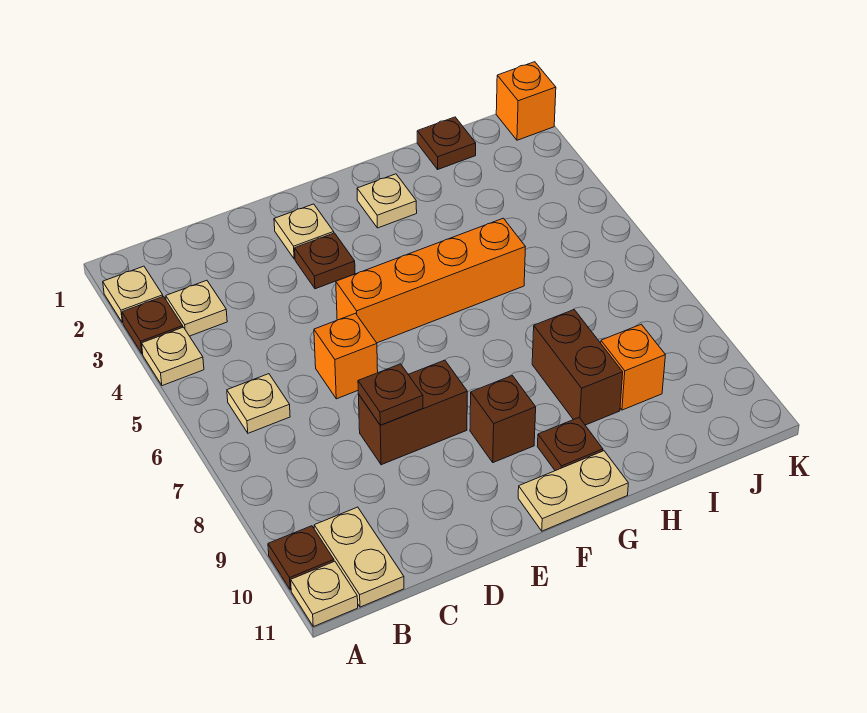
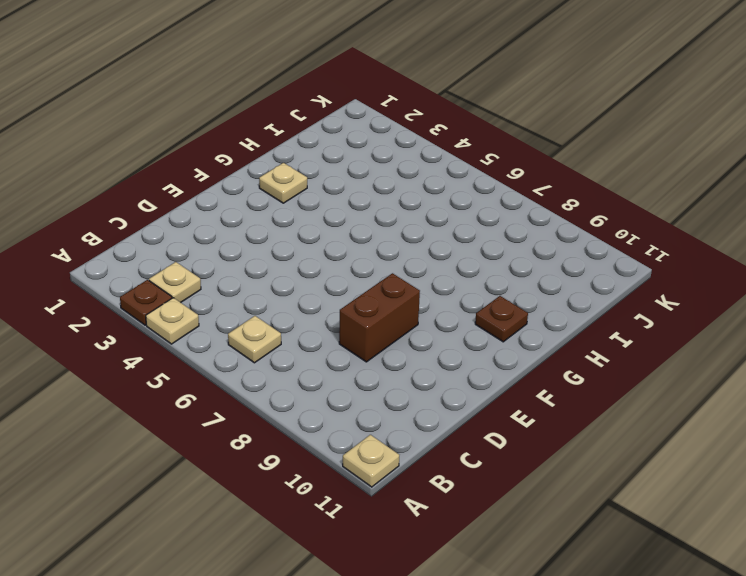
none -> tan 1x1 plate [103,266,163,323]
none -> brown 1x1 plate [268,526,334,590]
none -> tan 1x2 plate [314,507,404,607]

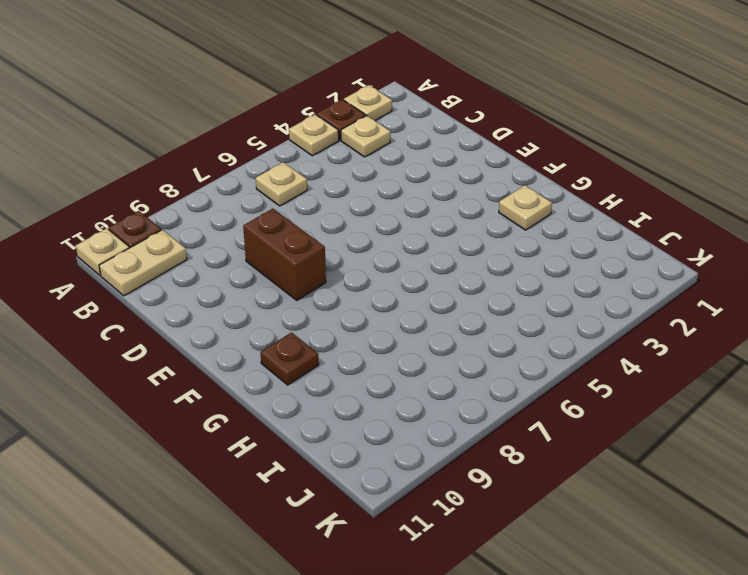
none -> orange 1x1 brick [314,313,378,399]
none -> tan 1x1 plate [274,204,334,259]
none -> brown 1x1 plate [295,233,355,289]

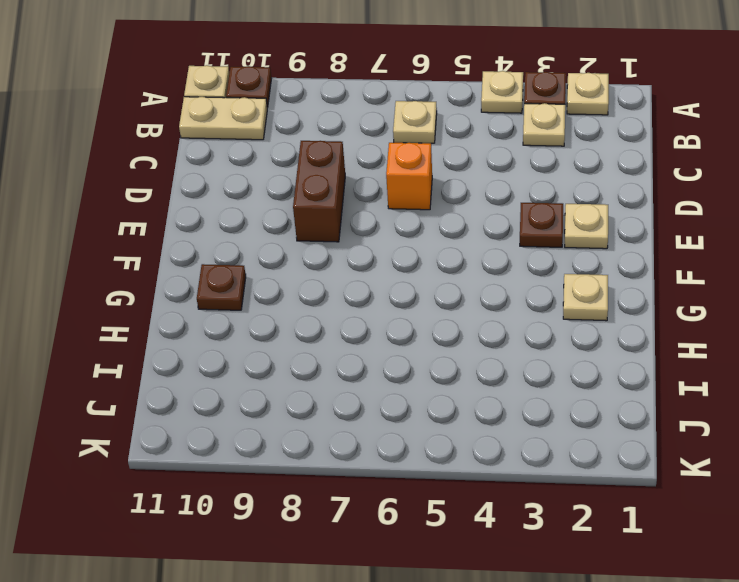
none -> orange 1x4 brick [336,218,525,343]
none -> brown 1x1 brick [470,376,536,463]
none -> tan 1x2 plate [518,451,628,531]

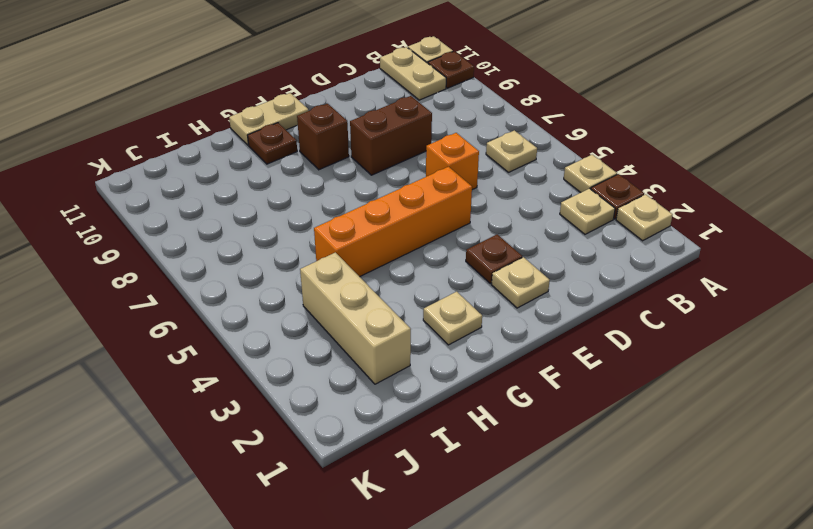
tan 1x3 brick [300,252,411,384] -> none
none -> brown 1x2 brick [532,310,623,425]
none -> brown 1x1 plate [417,117,476,169]
none -> orange 1x1 brick [601,324,665,410]

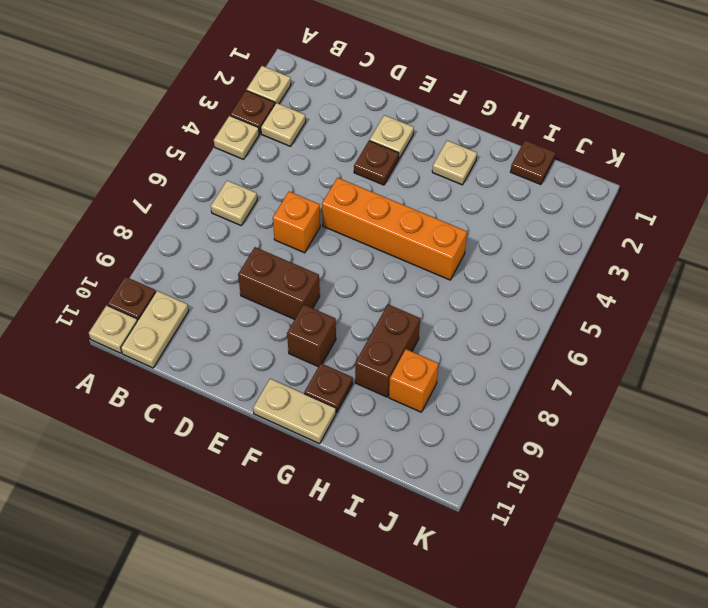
none -> orange 1x1 brick [496,62,556,140]
none -> brown 1x1 plate [358,364,423,425]

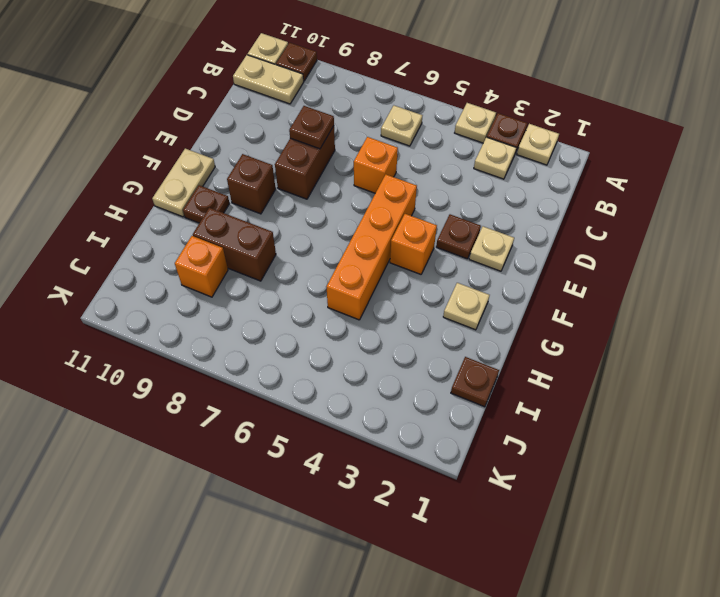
orange 1x1 brick [390,214,437,274] -> orange 1x1 brick moved to [496,62,556,140]

